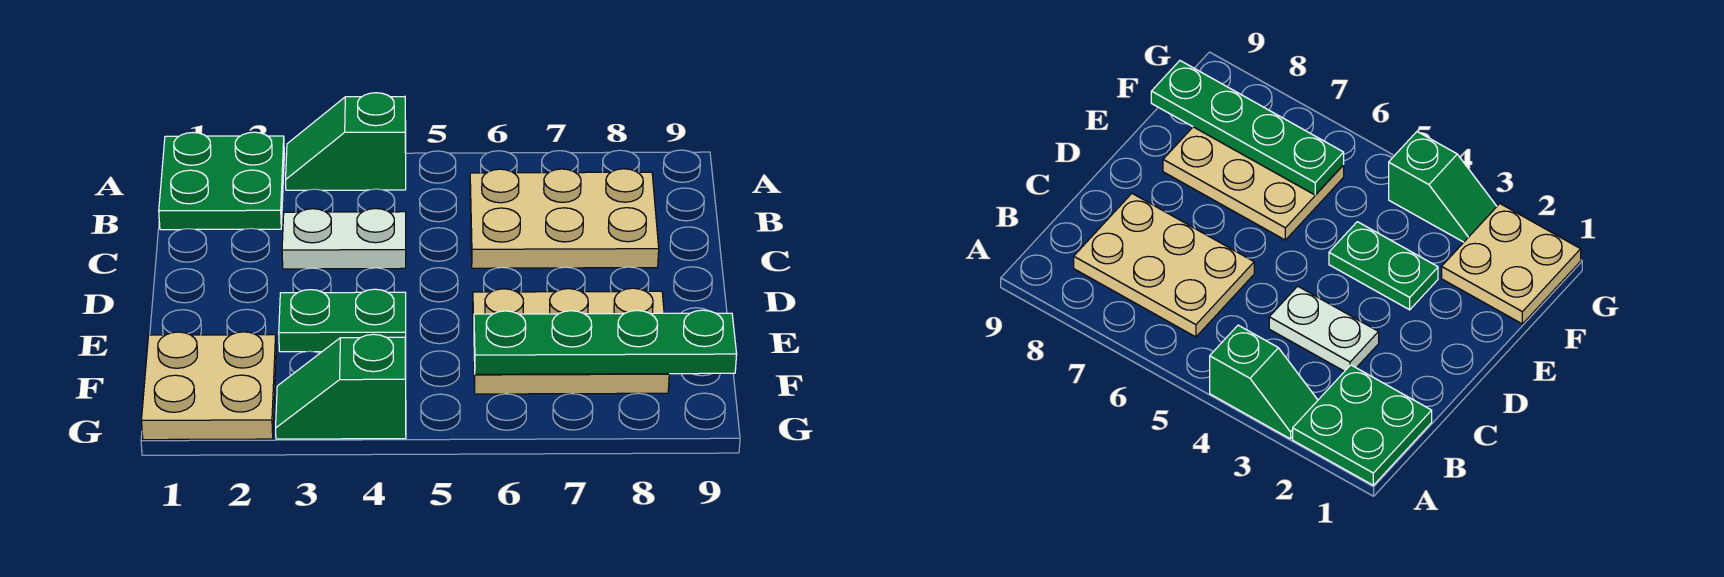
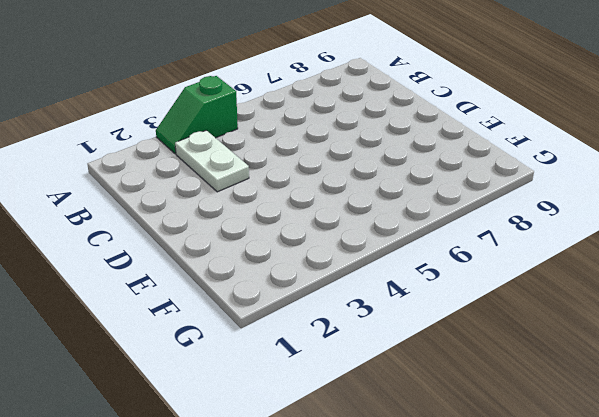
white 1x2 plate [175,130,249,192] -> white 1x2 plate turned to [282,208,406,269]
none -> green 2x2 plate [159,132,284,230]
none -> tan 2x3 plate [470,169,659,268]

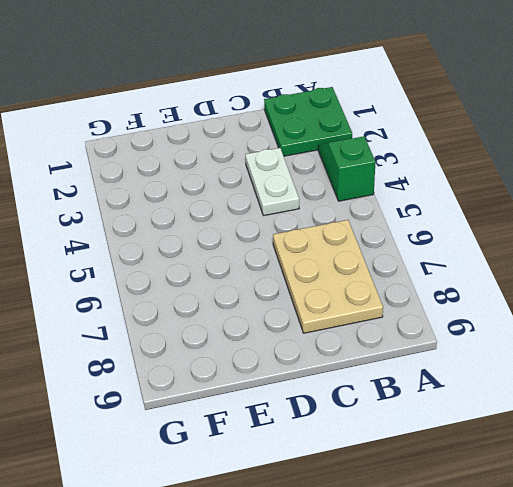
none -> green 1x2 plate [279,289,406,352]
none -> tan 2x3 plate [473,288,669,394]

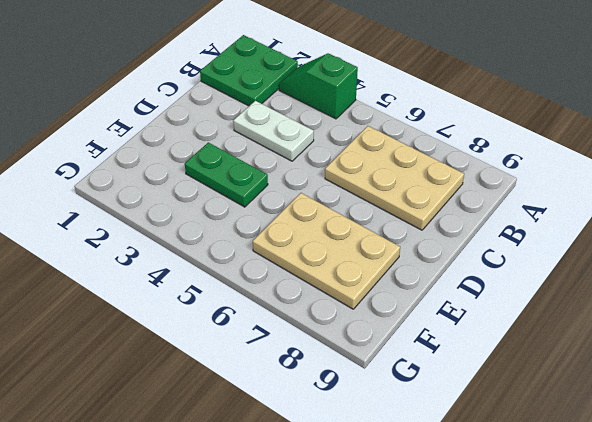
none -> tan 2x2 plate [141,332,276,440]
none -> green 1x2 slope [276,334,406,439]

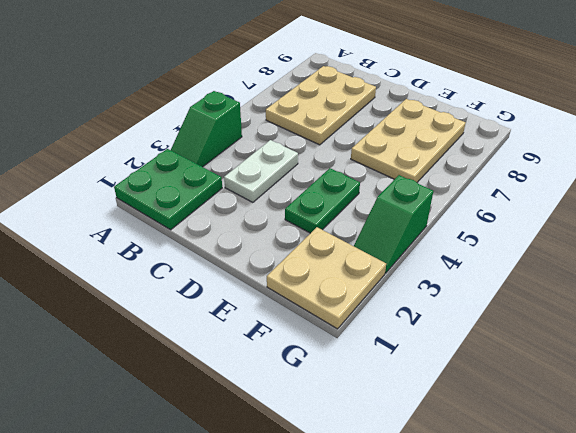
none -> green 1x4 plate [474,310,737,374]

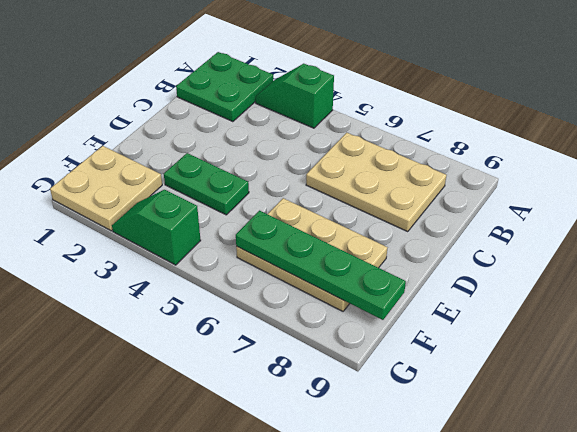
none -> white 1x2 plate [282,208,406,269]

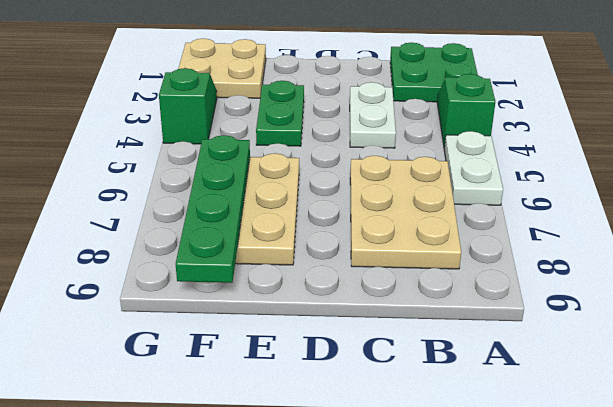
white 1x2 plate [444,131,503,205] -> none

